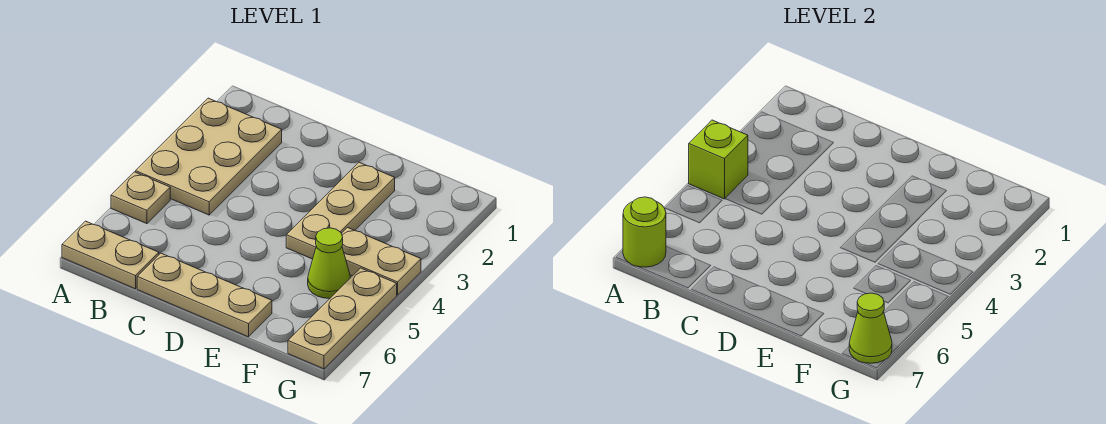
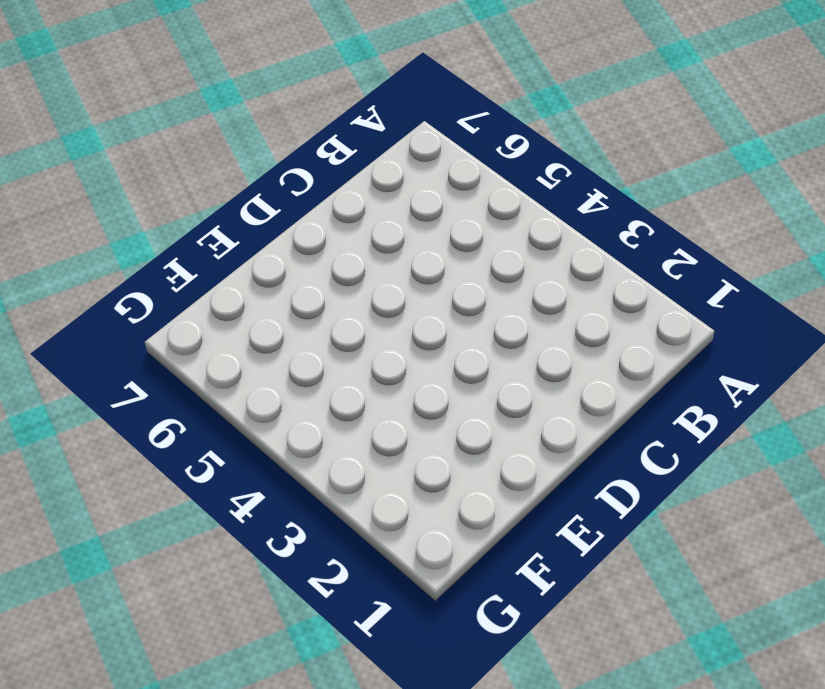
none -> tan 2x3 plate [136,98,282,215]
none -> tan 1x1 plate [111,172,170,224]

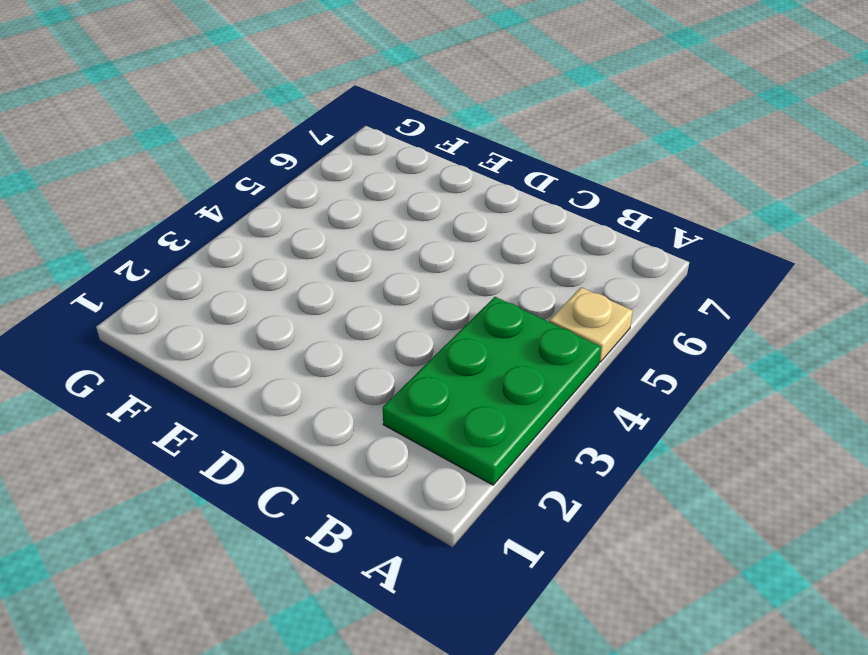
green 2x3 plate [383,297,601,485] -> tan 2x3 plate [136,98,282,215]
none -> tan 1x2 plate [62,221,159,289]
none -> tan 1x3 plate [137,253,272,337]

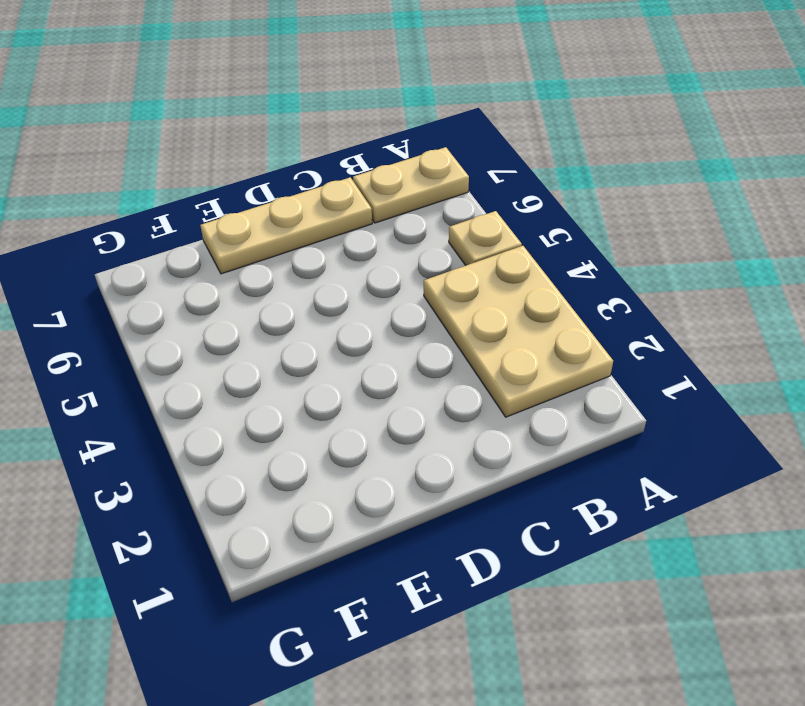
none -> tan 1x3 plate [286,162,395,259]
none -> tan 1x2 plate [341,228,421,295]

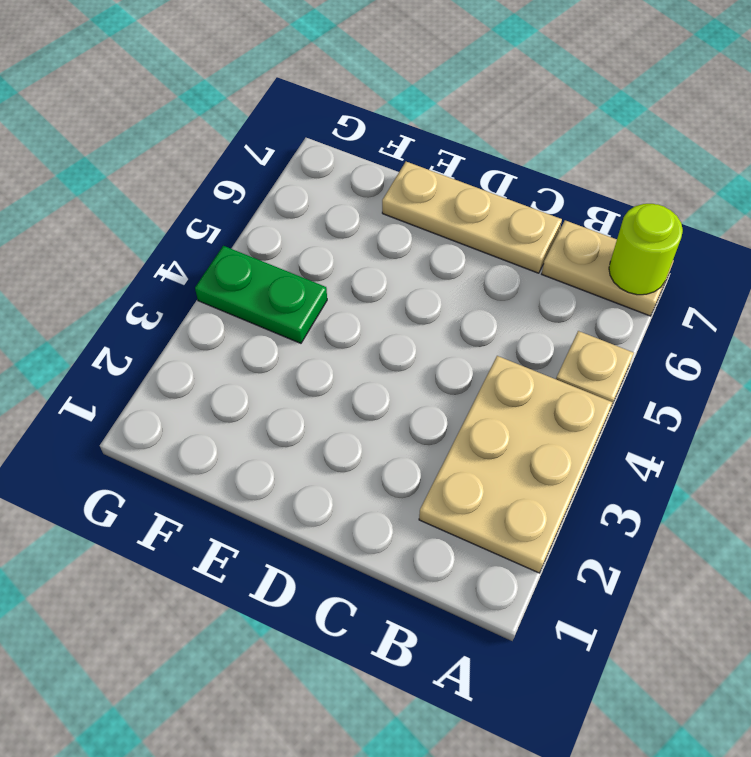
green 1x2 plate [195,246,327,343] -> tan 1x2 plate [341,228,421,295]
none -> tan 1x3 plate [286,162,395,259]
none -> lime 1x1 cone [308,228,351,298]

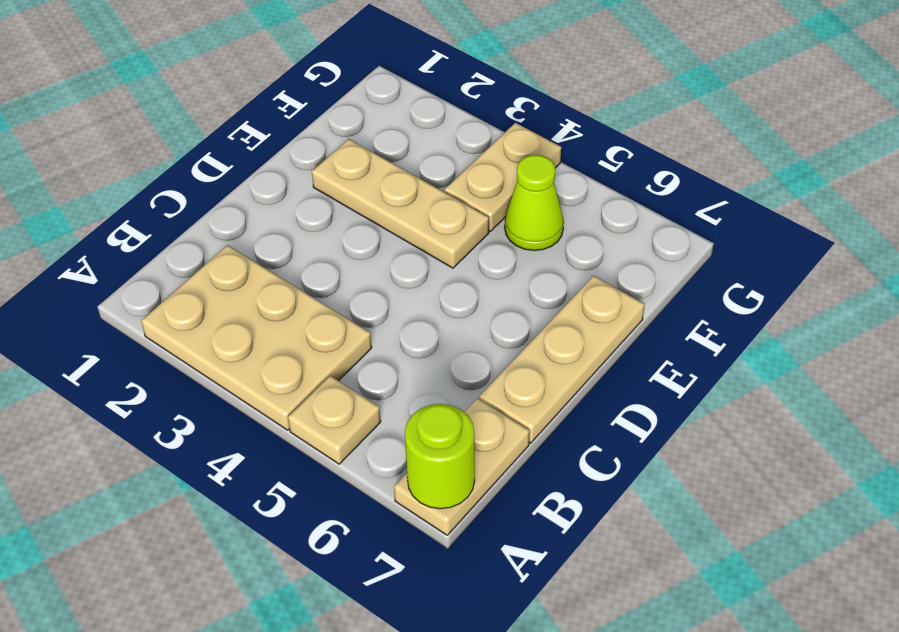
none -> tan 1x3 plate [288,268,397,369]
none -> lime 1x1 brick [689,120,748,199]

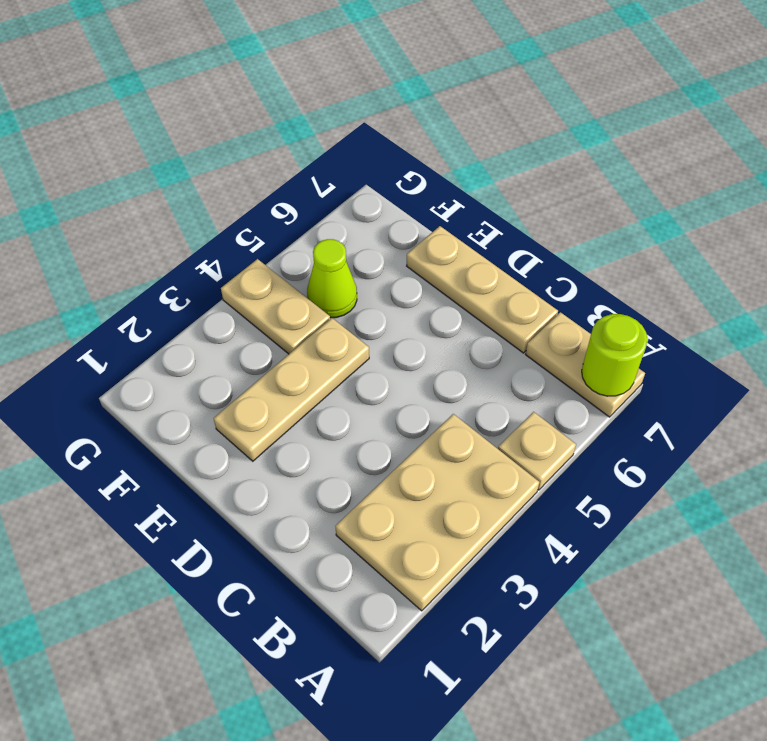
none -> tan 1x3 plate [288,268,397,369]
none -> lime 1x1 brick [689,120,748,199]

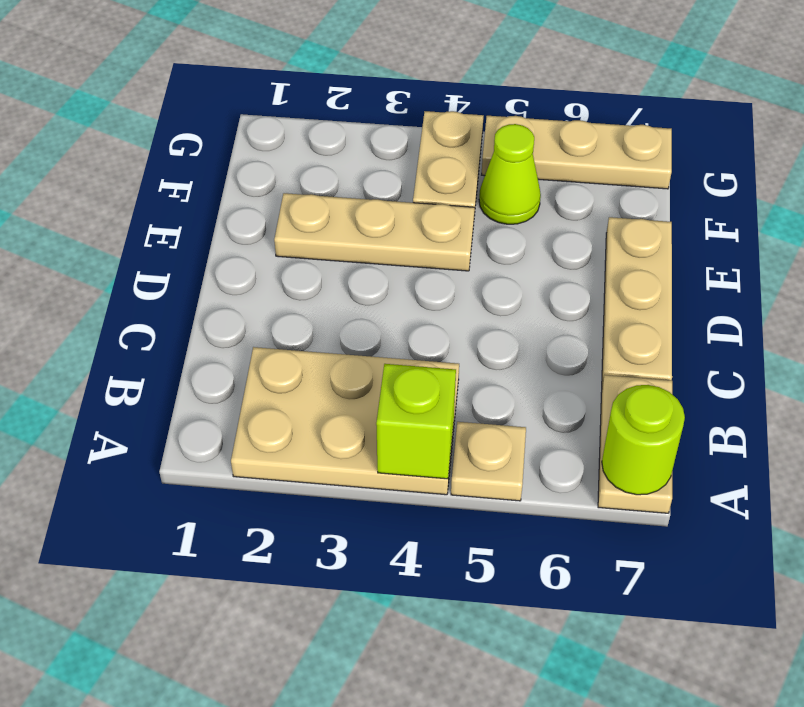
none -> lime 1x1 cone [849,293,892,363]

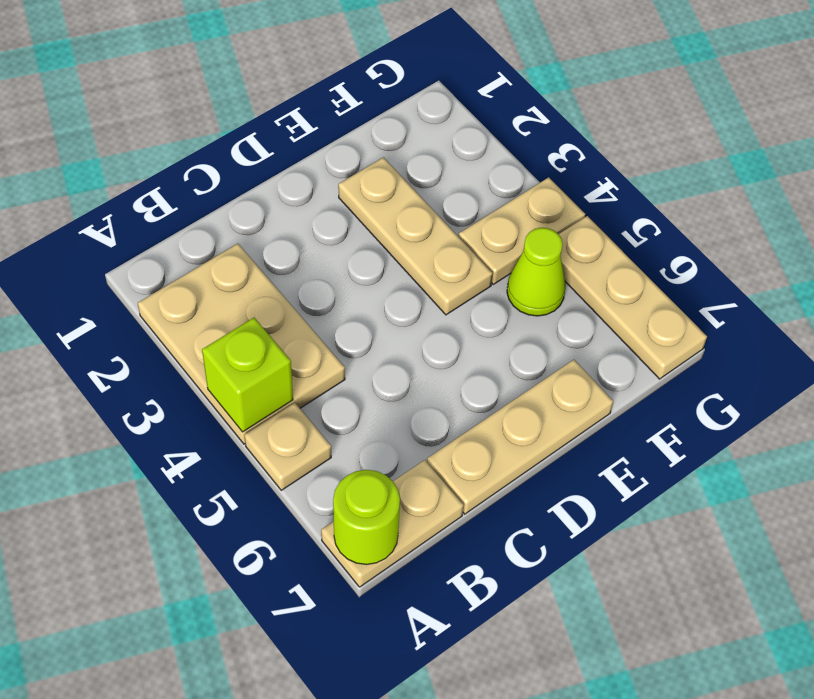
none -> lime 1x1 cone [849,293,892,363]

